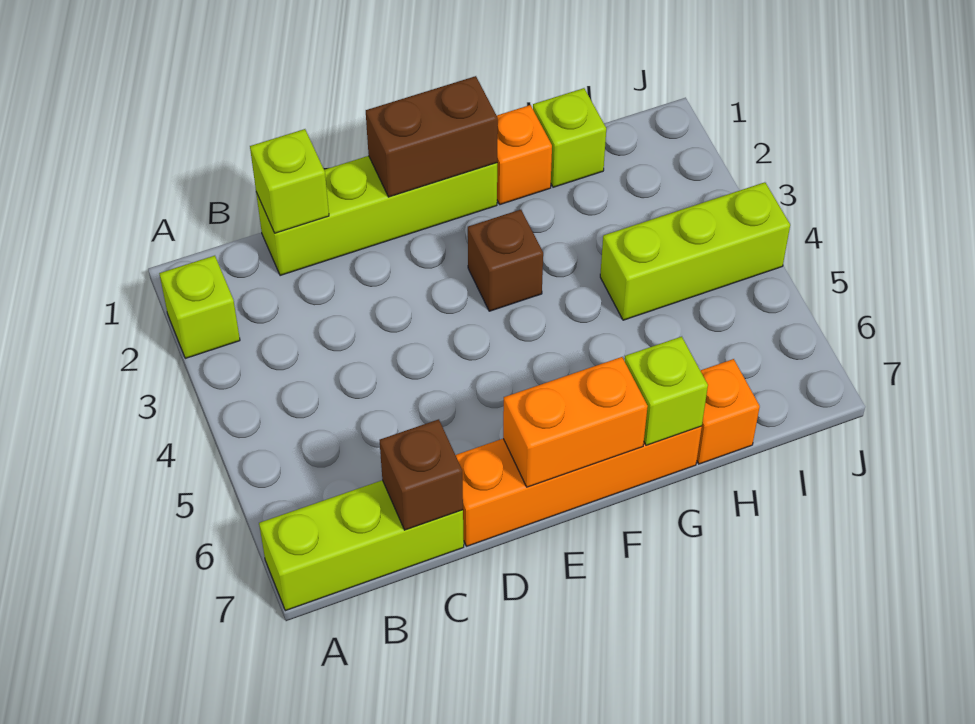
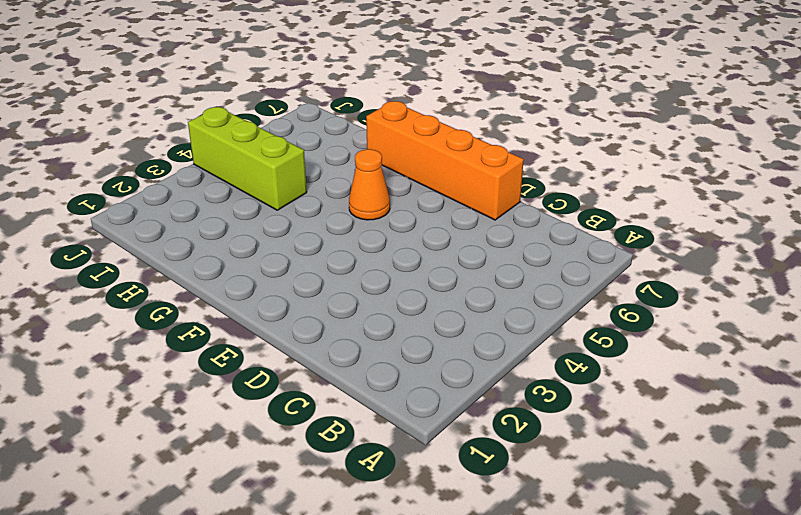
orange 1x1 cone [349,149,390,220] -> none
none -> lime 1x1 brick [159,256,240,358]
none -> lime 1x3 brick [259,480,464,611]
none -> lime 1x4 brick [256,156,497,276]

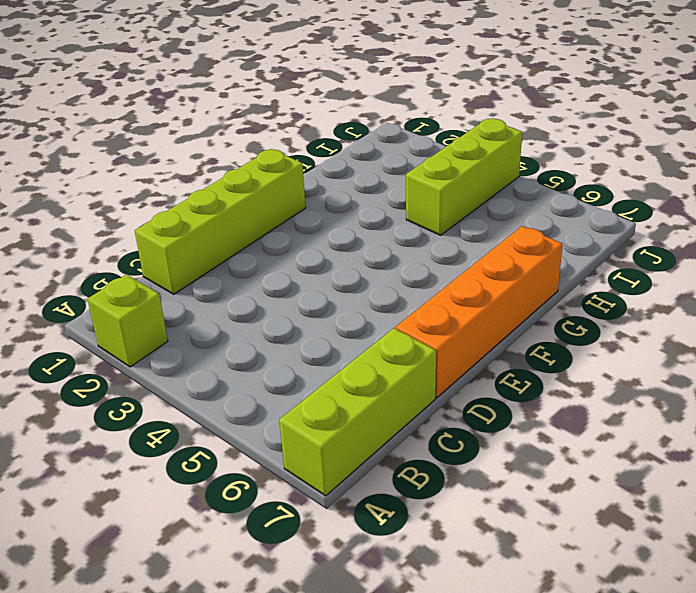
none -> brown 1x1 brick [468,210,543,311]
none -> orange 1x1 brick [497,105,552,205]
none -> lime 1x1 brick [533,88,606,187]

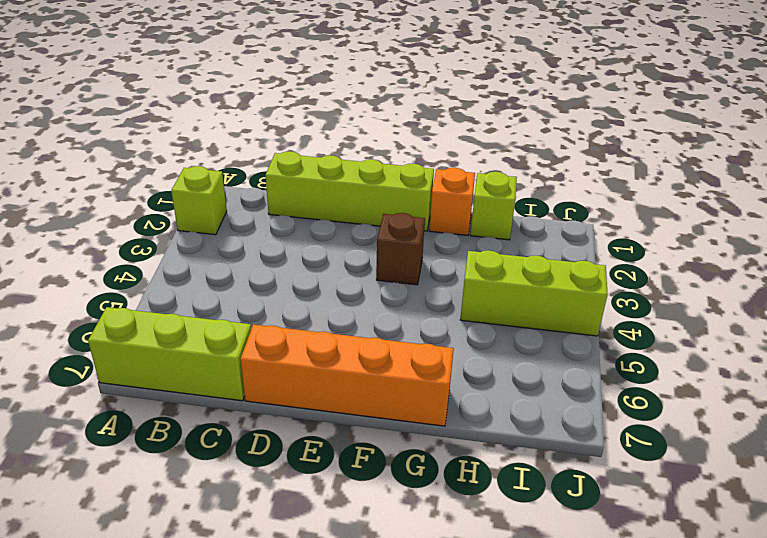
none -> orange 1x1 brick [697,359,760,464]
none -> lime 1x1 brick [250,129,329,233]
none -> brown 1x1 brick [380,419,463,530]

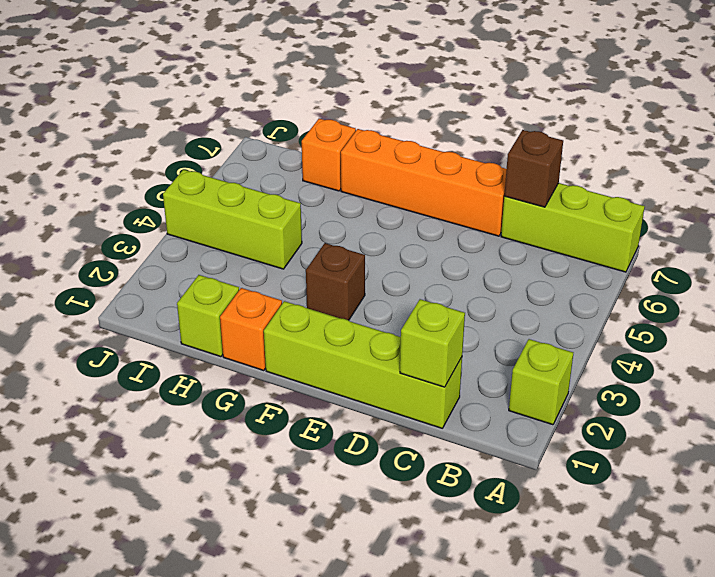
none -> brown 1x2 brick [366,76,498,197]
none -> orange 1x2 brick [503,357,648,487]
none -> lime 1x1 brick [625,337,708,446]

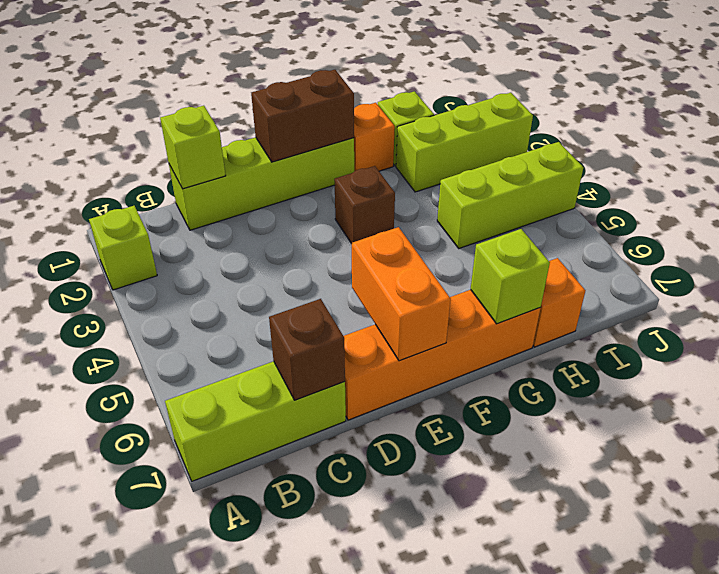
orange 1x2 brick [352,227,451,361] -> orange 1x2 brick turned to [503,357,648,487]
lime 1x3 brick [396,93,533,192] -> none

